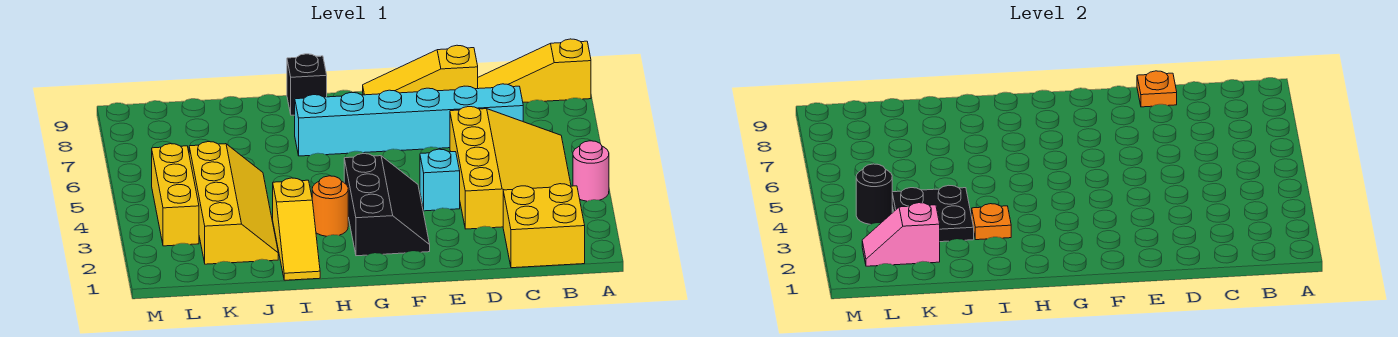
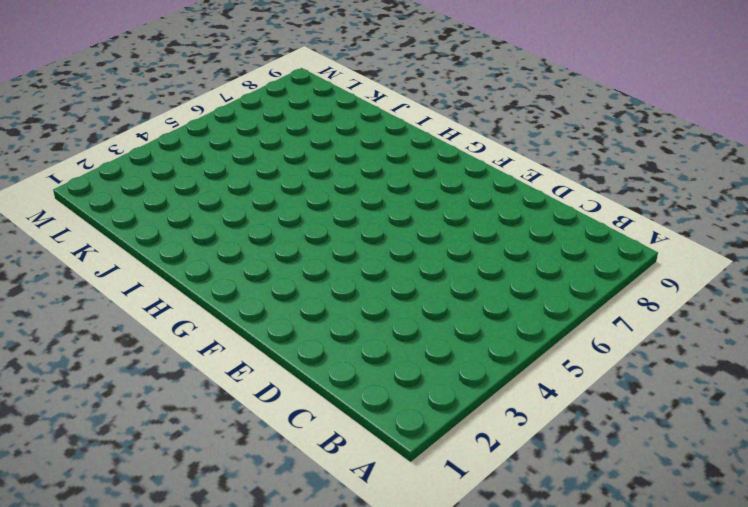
none -> pink 1x1 round brick [573,141,609,201]
none -> yellow 1x3 slope [478,39,591,102]
none -> yellow 2x2 brick [503,184,585,268]

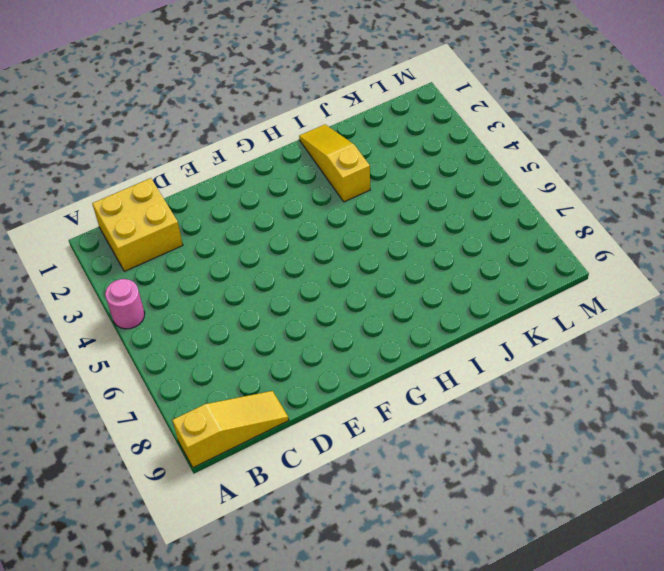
none -> yellow 3x4 slope [450,107,571,229]
none -> cyan 1x6 brick [295,84,523,156]
none -> yellow 1x3 slope [363,45,478,95]

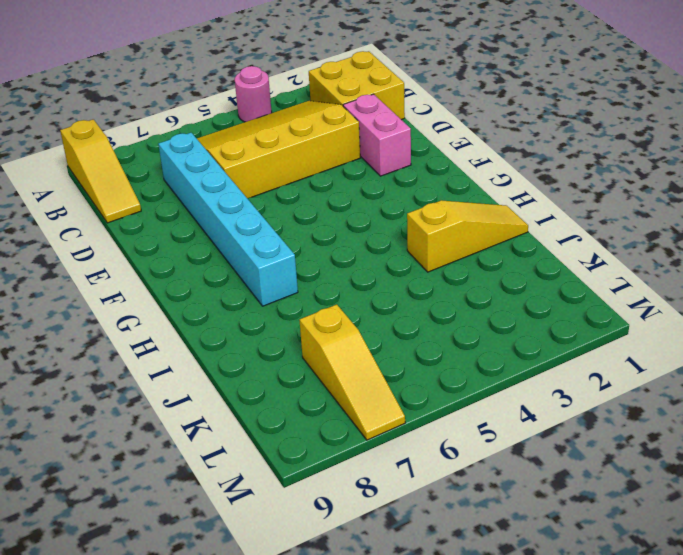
pink 1x2 brick [343,94,411,176] -> none
yellow 1x3 slope [299,304,405,440] -> yellow 1x3 slope moved to [363,45,478,95]
none -> cyan 1x1 brick [420,149,460,211]
none -> black 2x3 slope [344,154,430,256]
none -> orange 1x1 round brick [312,176,348,236]

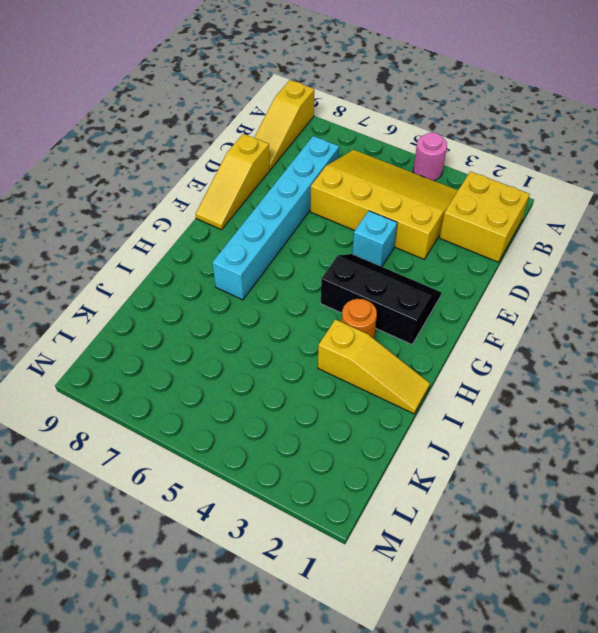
none -> black 1x1 brick [287,54,327,115]
none -> yellow 2x4 slope [189,142,278,264]
none -> yellow 1x3 brick [152,144,199,246]

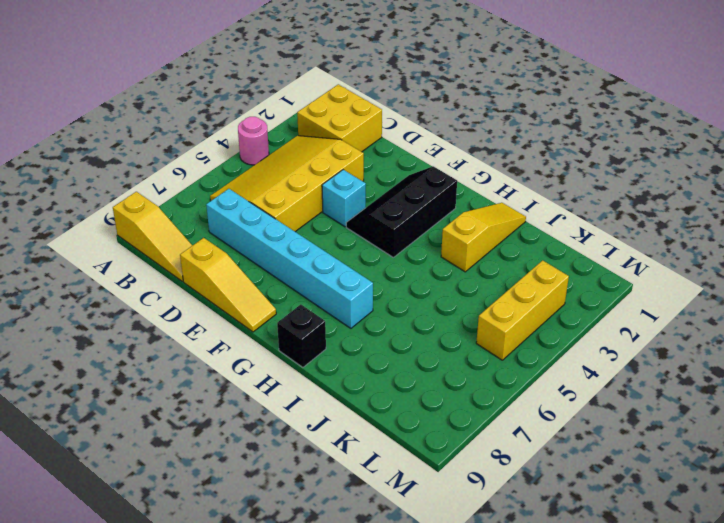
none -> orange 1x1 round brick [312,176,348,236]
none -> yellow 2x4 slope [189,142,278,264]
none -> orange 1x1 plate [1137,71,1177,107]

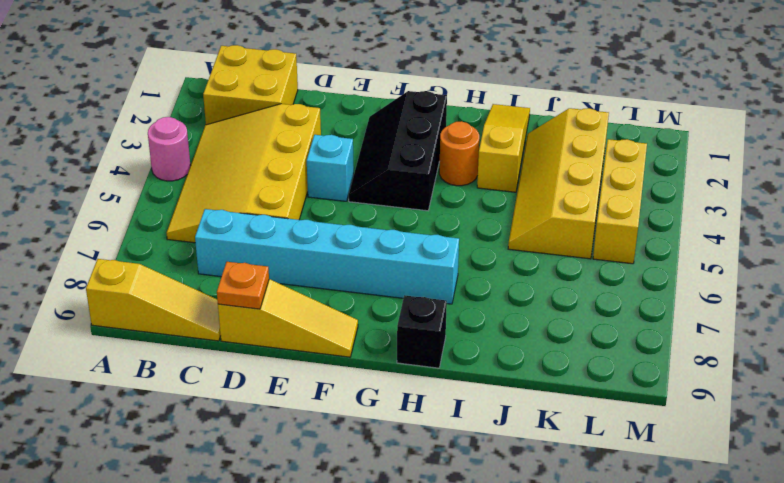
none -> orange 1x1 plate [972,204,1011,240]
none -> black 2x2 plate [892,185,974,242]
none -> pink 1x2 slope [862,203,940,266]

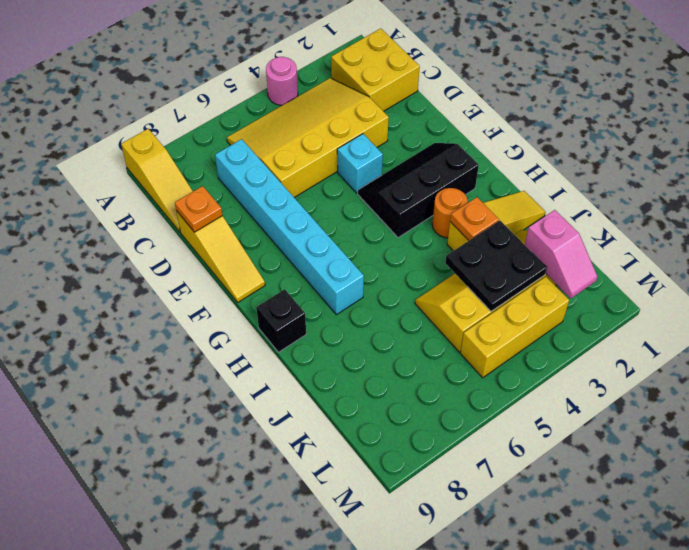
none -> black 1x1 round brick [856,164,892,225]

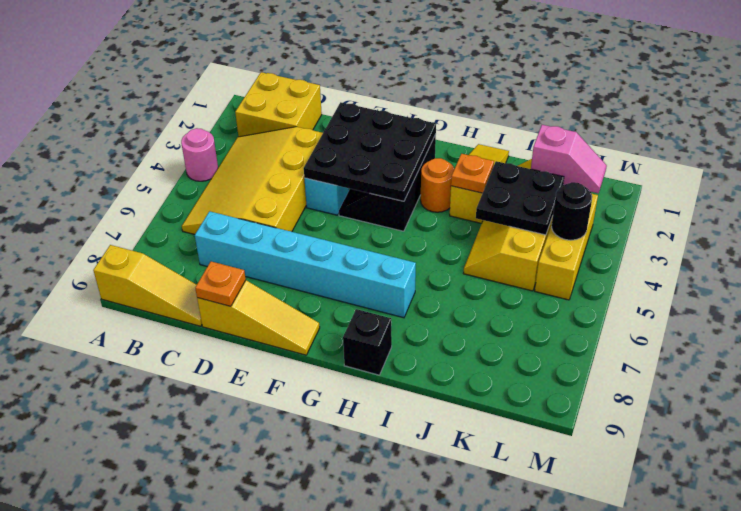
black 3x3 plate [304,102,436,201] -> none

